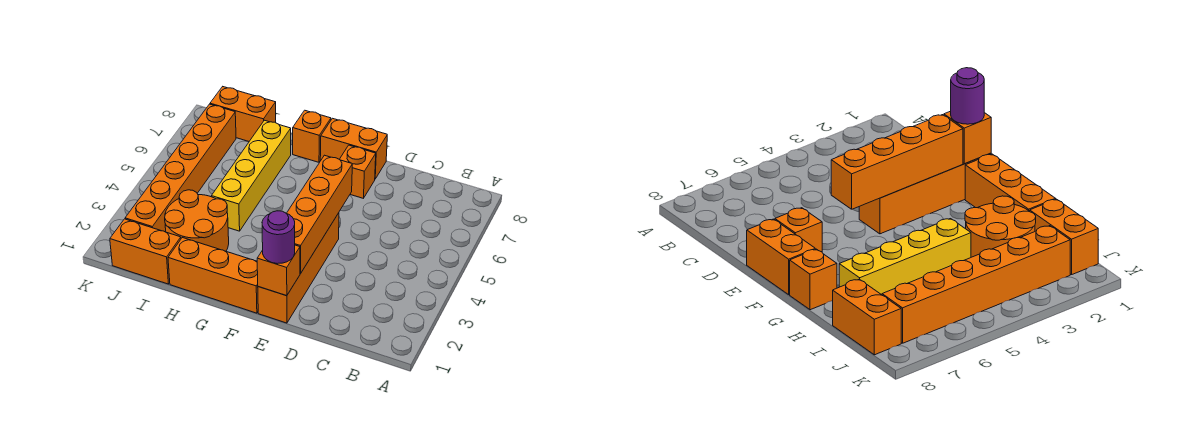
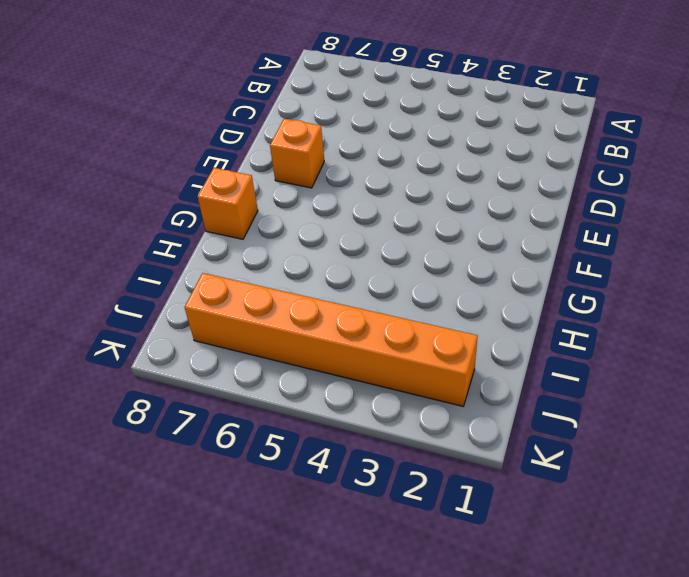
none -> orange 1x4 brick [258,213,339,323]
none -> orange 1x2 brick [320,118,387,179]
none -> orange 1x3 brick [168,237,258,313]

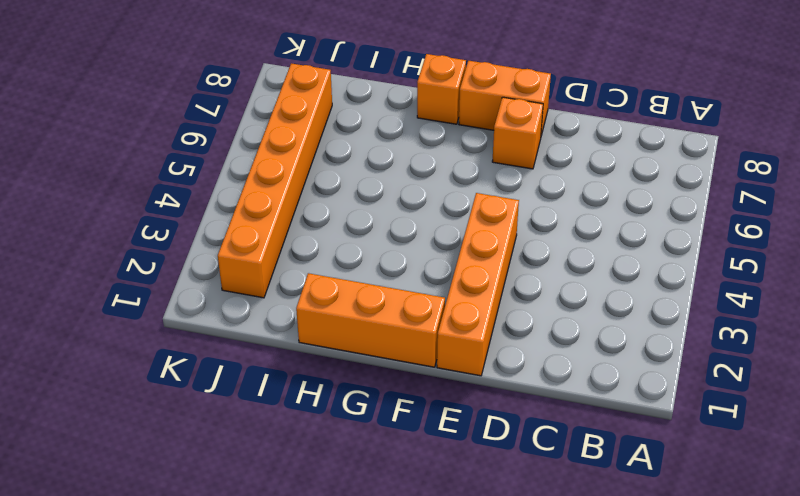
none -> orange 2x2 round brick [165,190,229,251]
none -> yellow 1x4 brick [211,120,291,231]
none -> orange 1x2 brick [110,219,181,284]

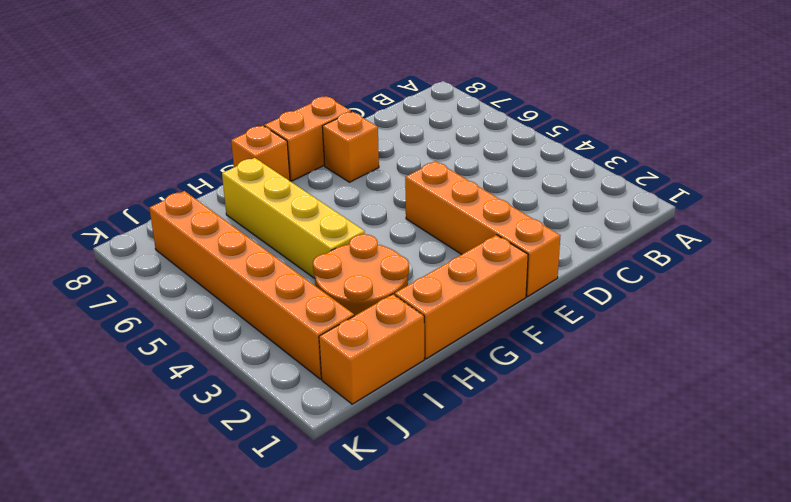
none -> orange 1x2 brick [210,87,276,141]
none -> orange 1x1 brick [257,245,300,296]
none -> orange 1x4 brick [287,155,352,274]

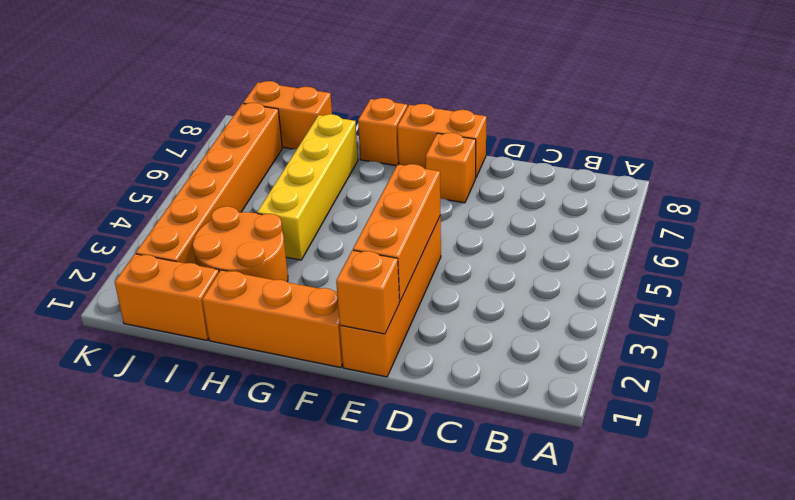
orange 1x3 brick [353,164,440,301] -> orange 1x4 brick [287,155,352,274]
none -> purple 1x1 round brick [262,211,295,264]

